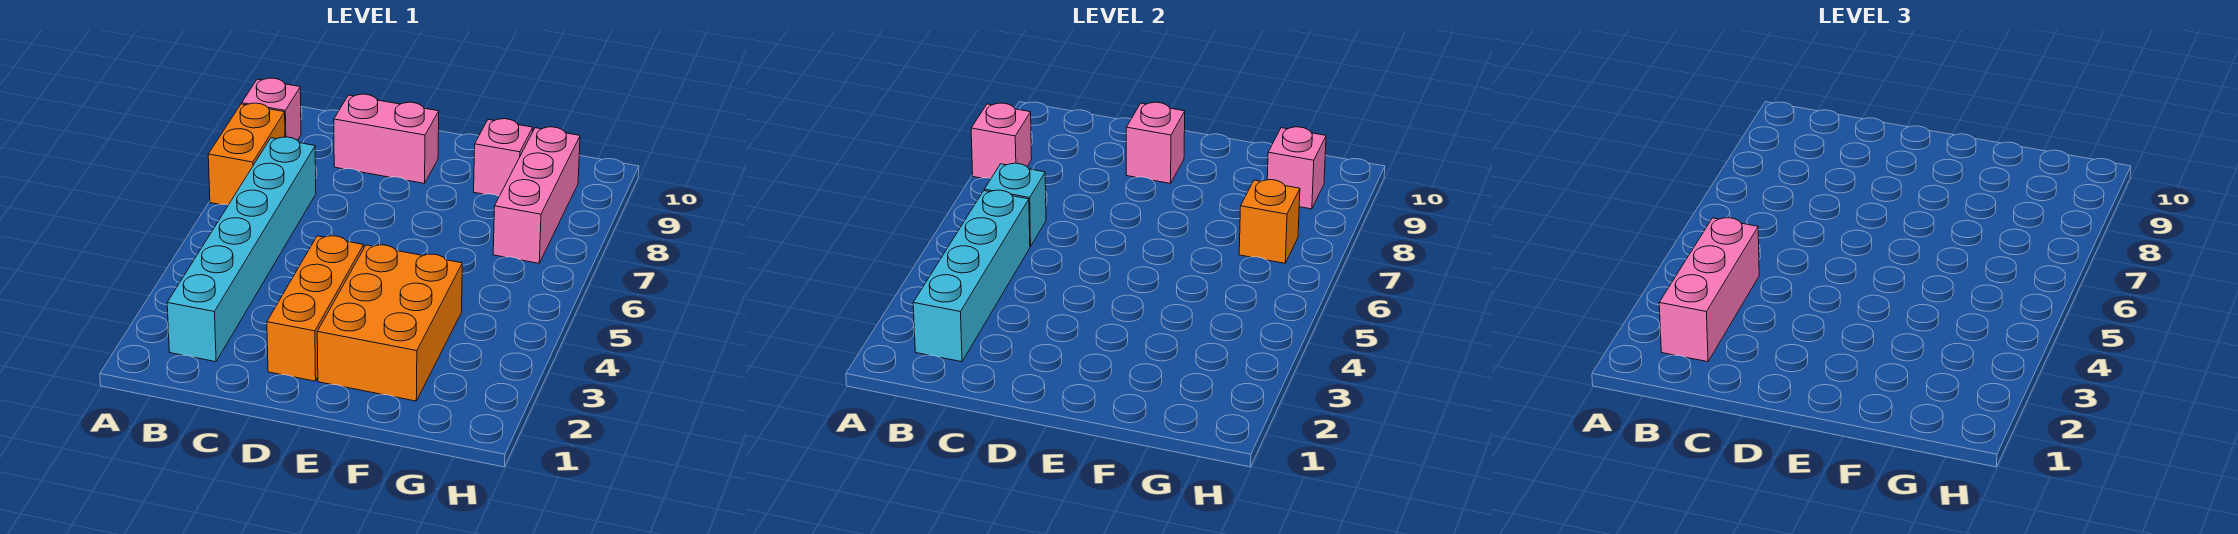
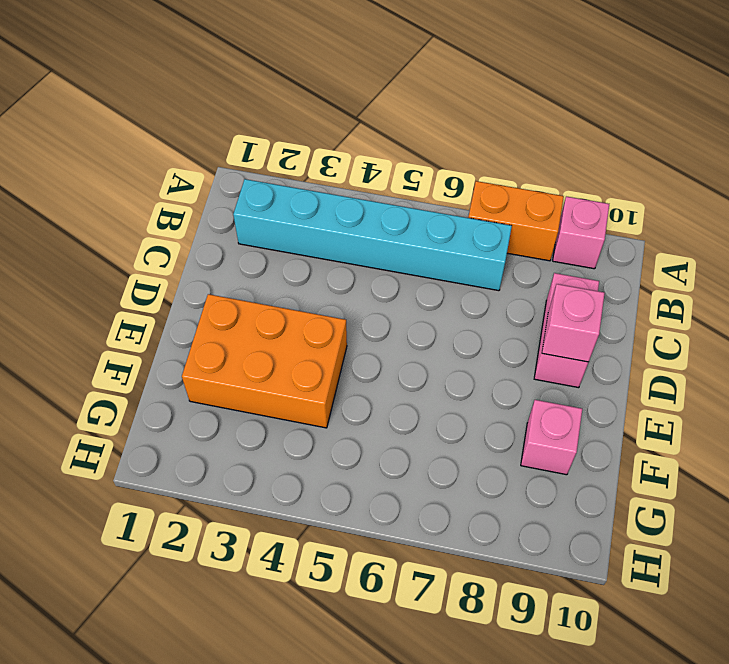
none -> orange 1x3 brick [267,236,364,381]
none -> pink 1x3 brick [493,127,580,263]
none -> pink 1x1 brick [971,103,1032,178]

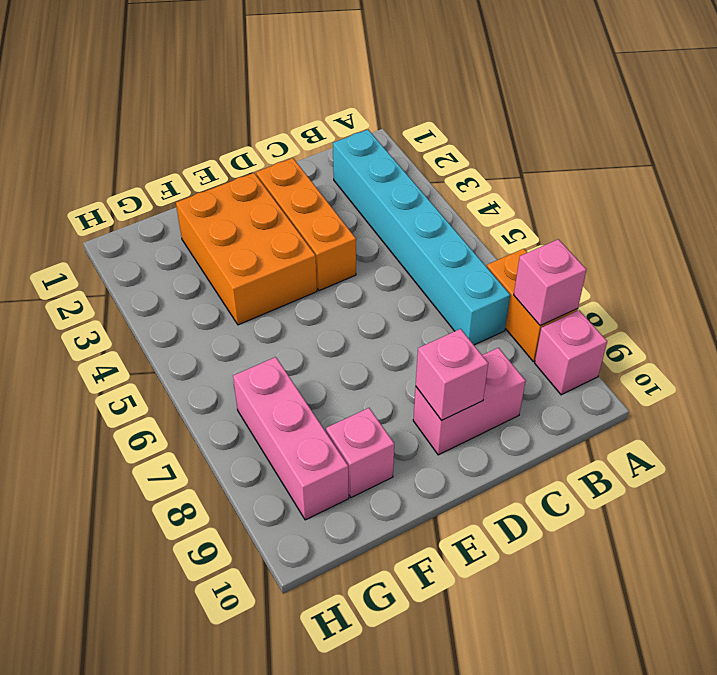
none -> cyan 1x4 brick [913,190,1030,362]
none -> cyan 1x1 brick [984,163,1046,247]
none -> orange 1x1 brick [1239,180,1300,263]

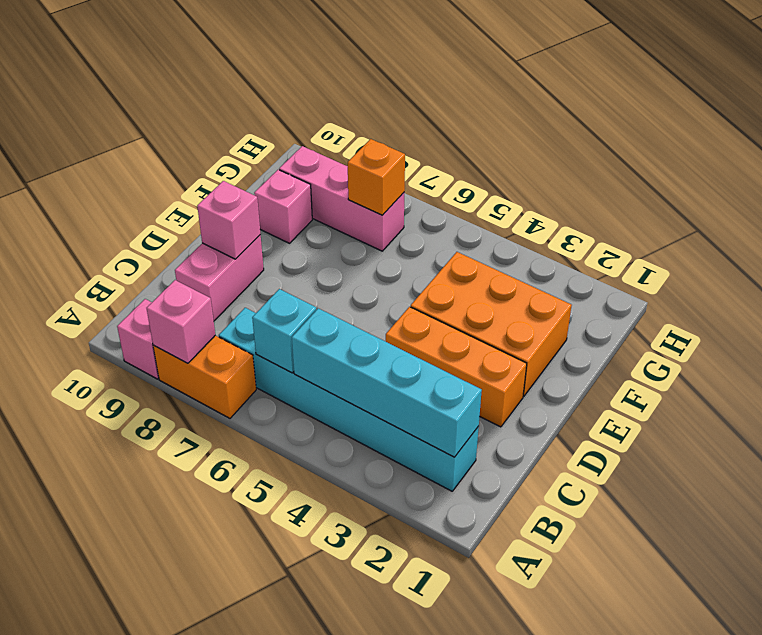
none -> pink 1x1 brick [1267,127,1326,209]
none -> pink 1x3 brick [1659,218,1759,362]

